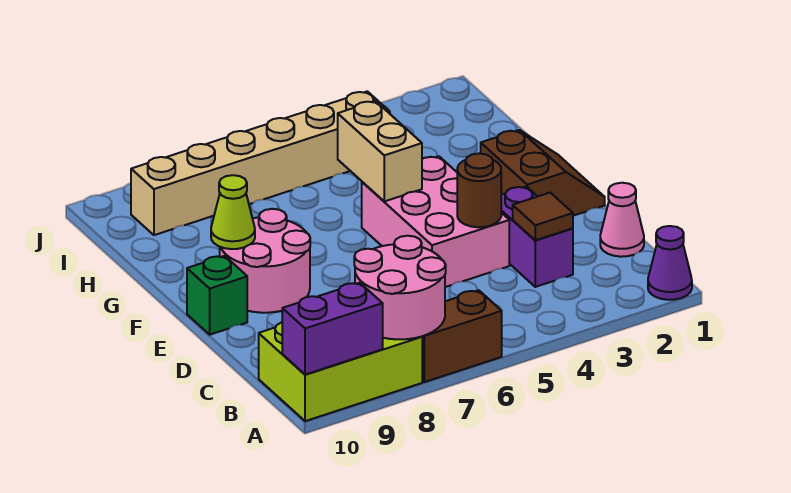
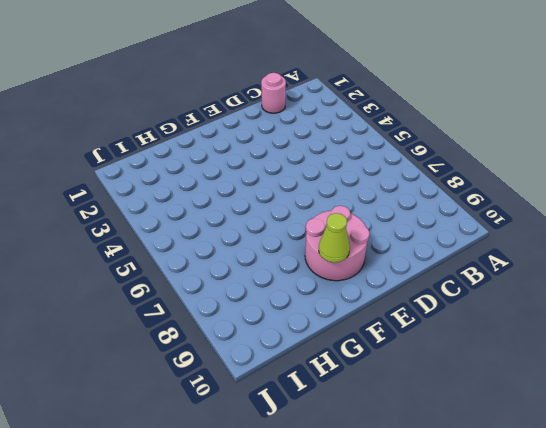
pink 1x1 round brick [261,73,286,113] -> pink 1x1 cone [600,183,644,257]
none -> purple 1x1 cone [648,226,692,300]
none -> brown 1x2 brick [422,290,502,382]
none -> lime 2x3 brick [259,322,422,421]

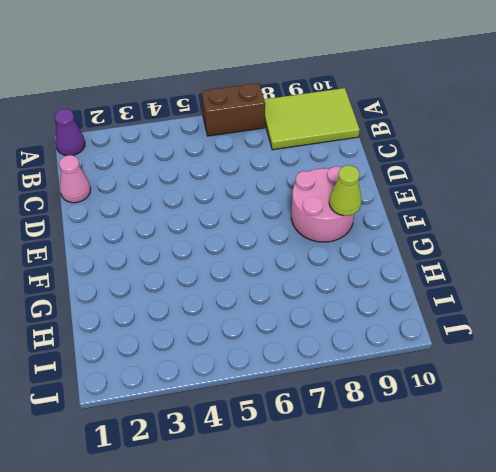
lime 2x3 tile [264,88,360,150] -> lime 2x3 brick [259,322,422,421]
none -> purple 1x2 brick [501,186,573,287]
none -> pink 2x3 brick [362,156,509,287]
none -> brown 2x2 slope [481,130,605,216]

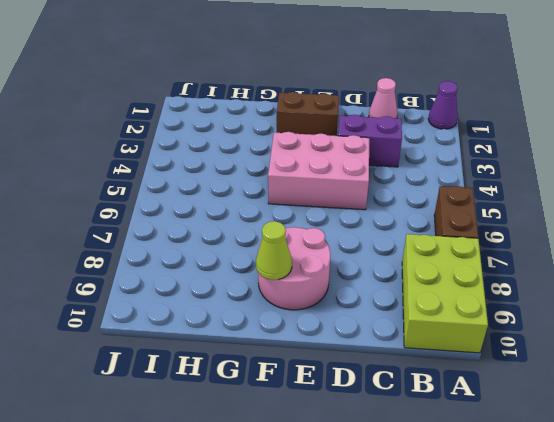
none -> green 1x1 brick [187,256,247,335]
none -> tan 1x6 brick [131,91,390,235]
none -> pink 2x2 round brick [354,236,446,339]

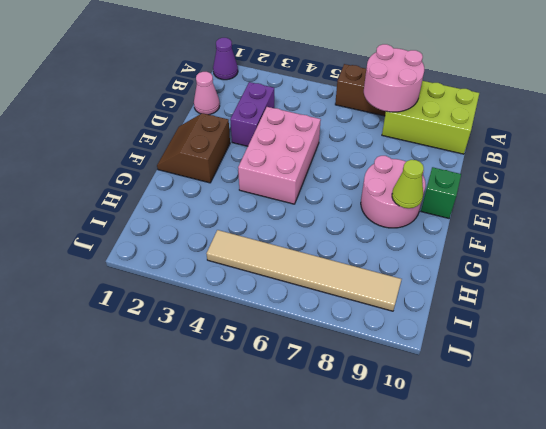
tan 1x6 tile [207,230,402,311] -> tan 1x6 brick [131,91,390,235]
none -> purple 1x2 brick [282,283,383,375]
none -> brown 1x1 tile [513,193,573,240]
none -> brown 1x1 round brick [457,153,501,227]

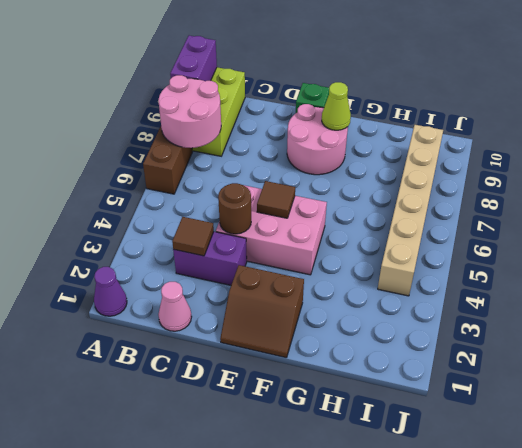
brown 1x1 tile [257,181,295,218] -> none
none -> tan 1x2 brick [338,101,422,201]

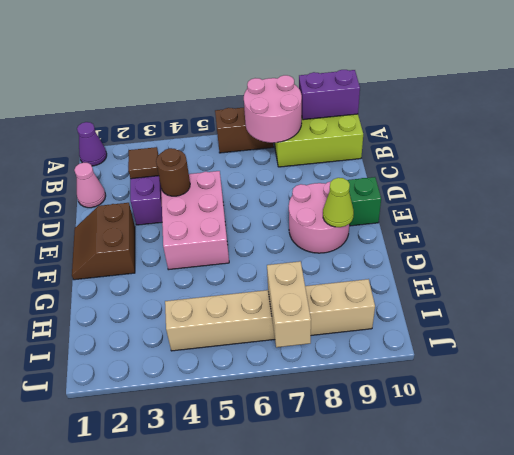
tan 1x2 brick [267,261,311,347] -> tan 1x2 brick moved to [338,101,422,201]

